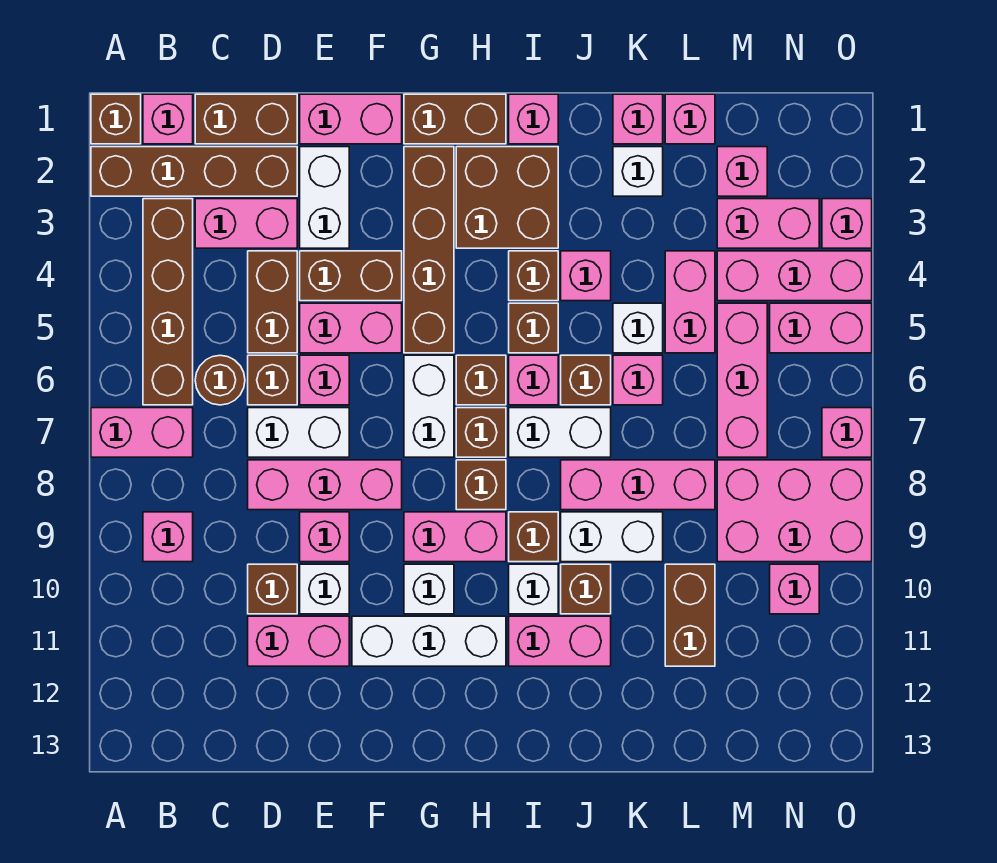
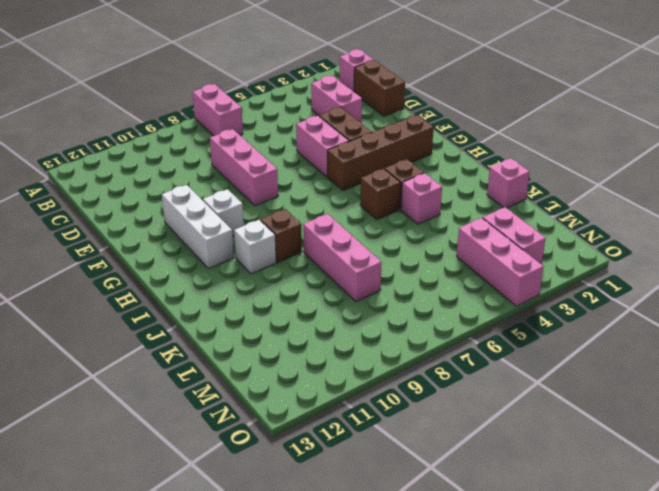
none -> brown 1x1 brick [91,94,141,144]
none -> brown 1x4 brick [91,147,297,196]
none -> brown 1x4 brick [143,199,193,405]
none -> pink 1x1 brick [143,512,193,562]

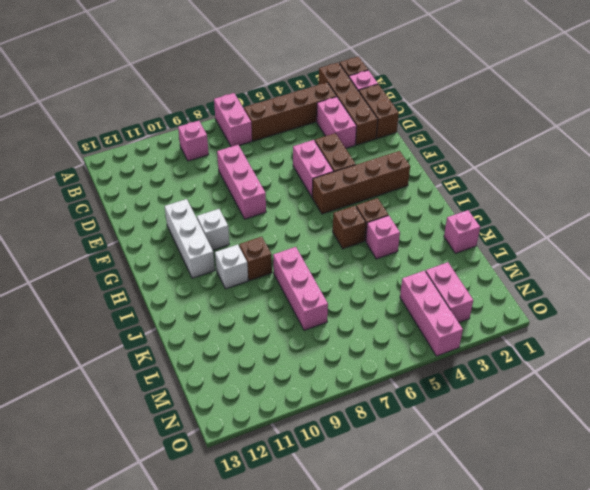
none -> brown 1x1 round brick [195,355,245,405]
none -> brown 1x2 brick [248,251,297,353]
none -> brown 1x1 brick [248,355,297,405]
none -> white 1x2 brick [248,408,349,457]

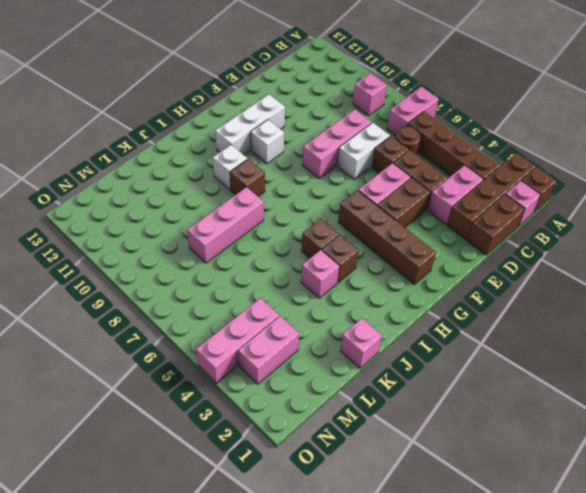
none -> brown 1x1 brick [248,564,297,614]
none -> pink 1x2 brick [248,616,349,666]
none -> pink 1x2 brick [300,94,402,144]
none -> white 1x2 brick [300,147,349,248]

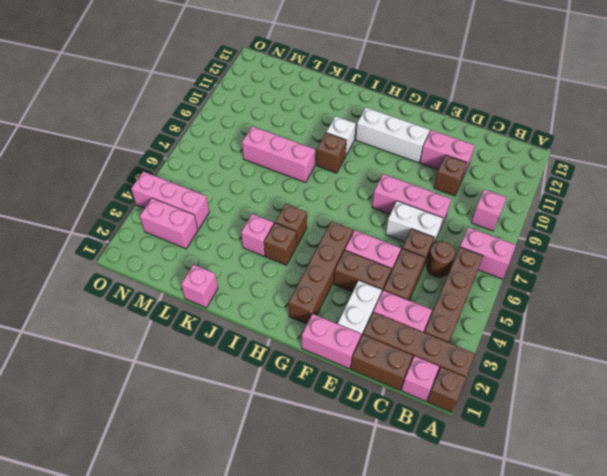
none -> pink 1x1 brick [300,355,349,405]
none -> pink 1x1 brick [300,512,349,562]
none -> white 1x1 brick [300,564,349,614]
none -> brown 1x2 brick [404,94,506,144]

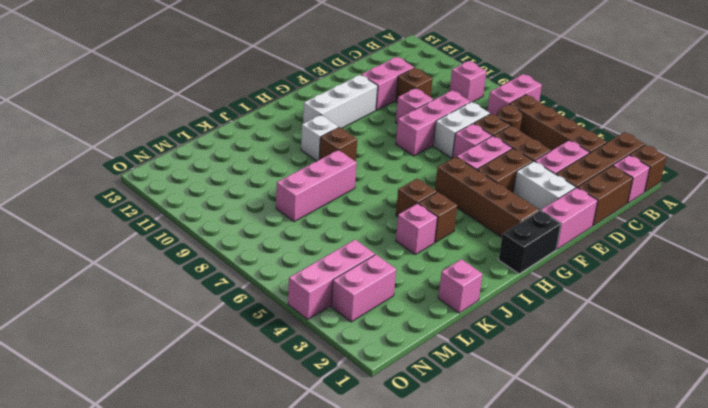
black 1x2 brick [499,210,561,274] -> brown 1x2 brick [404,94,506,144]
none -> white 1x1 brick [300,564,349,614]
none -> white 1x2 brick [404,355,454,457]
none -> pink 1x2 brick [404,512,506,562]
none -> white 1x1 brick [404,564,454,614]

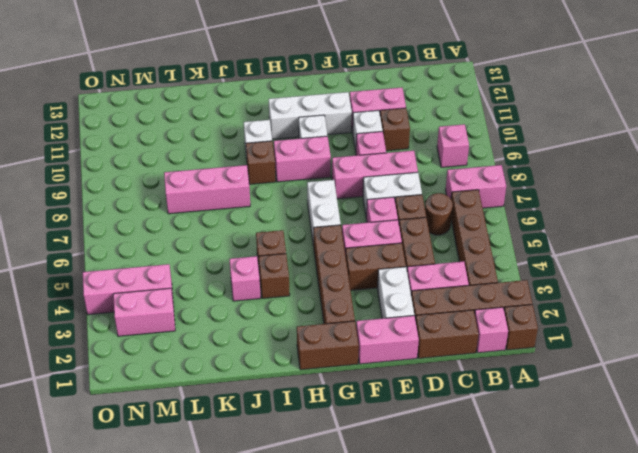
none -> brown 2x2 brick [456,147,558,248]
none -> brown 1x1 brick [456,355,506,405]
none -> brown 1x1 brick [456,408,506,457]
none -> brown 1x1 brick [456,460,506,510]

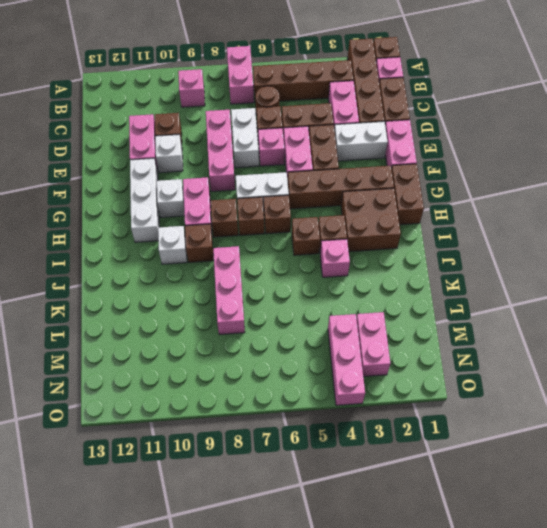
none -> pink 1x1 brick [300,512,349,562]
none -> pink 1x1 brick [509,94,558,144]
none -> pink 1x1 brick [509,355,558,405]
none -> white 1x2 brick [509,408,611,457]

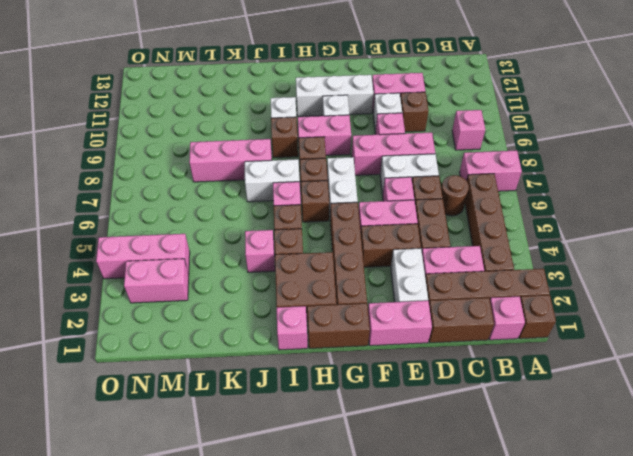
none -> pink 1x2 brick [509,616,611,666]
none -> brown 1x1 brick [561,355,611,405]
none -> white 1x2 brick [561,512,663,562]
none -> brown 1x1 brick [561,564,611,614]

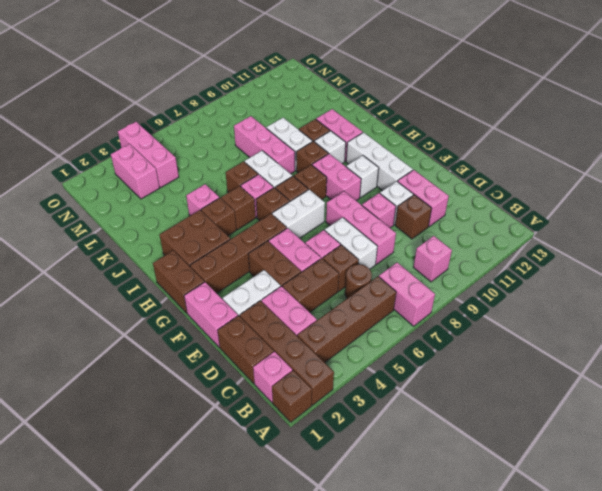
none -> pink 1x1 brick [509,94,558,144]
none -> pink 1x1 brick [613,94,663,144]
none -> white 1x1 brick [613,147,663,196]
none -> white 1x1 brick [613,303,663,353]

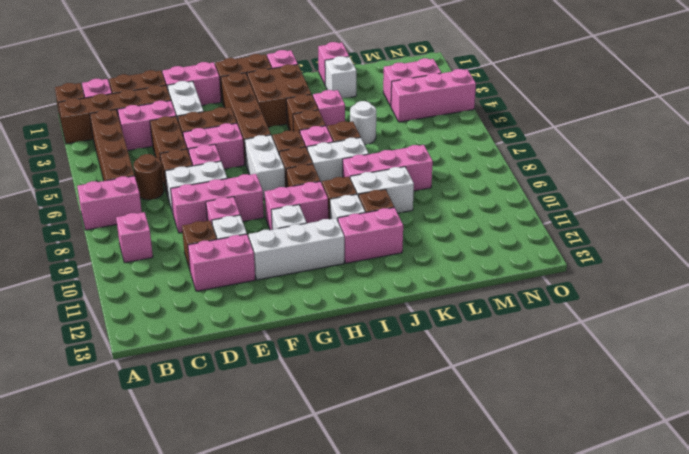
white 1x1 round brick [350,101,376,145] -> white 1x1 brick [613,303,663,353]
none -> pink 1x1 brick [613,355,663,405]
none -> pink 1x1 brick [665,94,715,144]
none -> pink 1x2 brick [665,251,715,353]
none -> brown 1x2 brick [665,564,715,666]

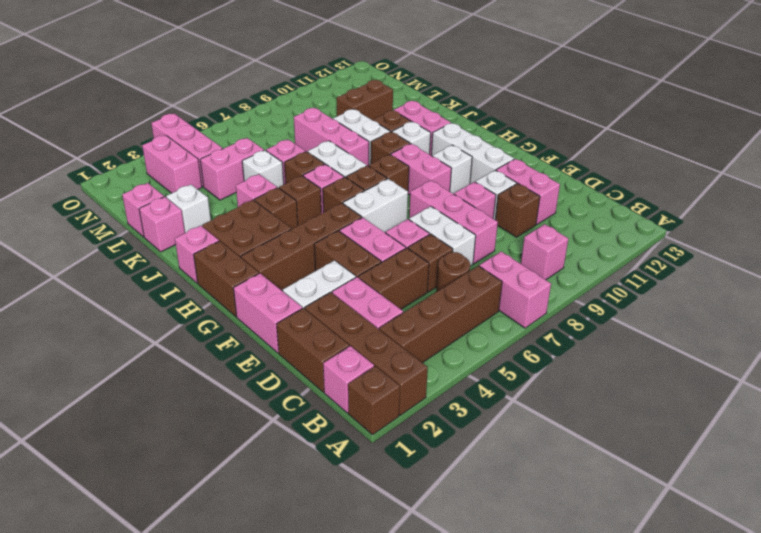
none -> pink 1x1 brick [717,147,767,196]
none -> pink 1x3 brick [717,303,767,457]
none -> pink 2x3 brick [717,460,872,562]
none -> pink 1x2 brick [770,303,872,353]

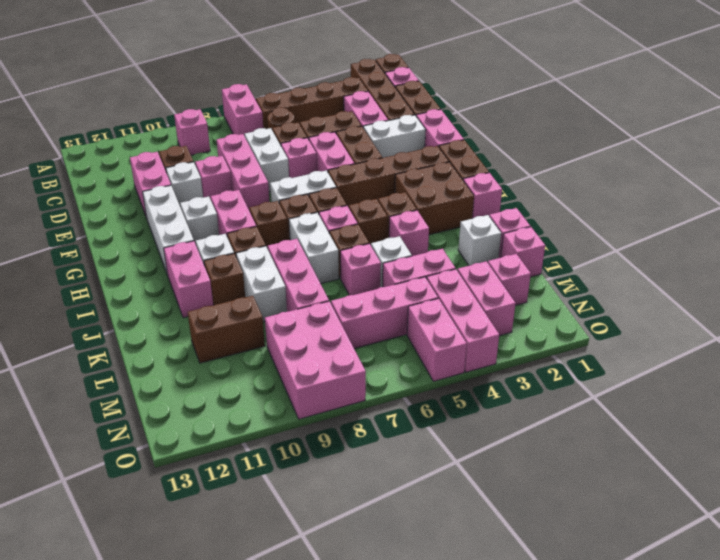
none -> pink 1x1 brick [770,564,819,614]
none -> pink 1x1 brick [822,199,872,248]
none -> pink 1x1 brick [822,408,872,457]

